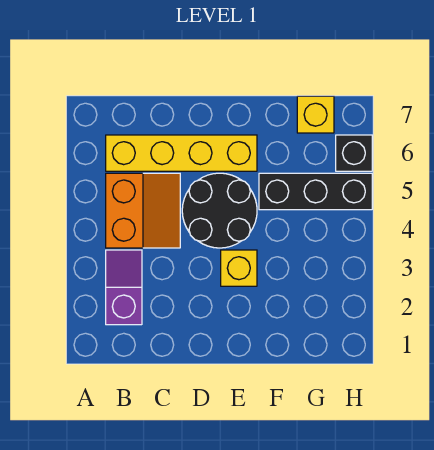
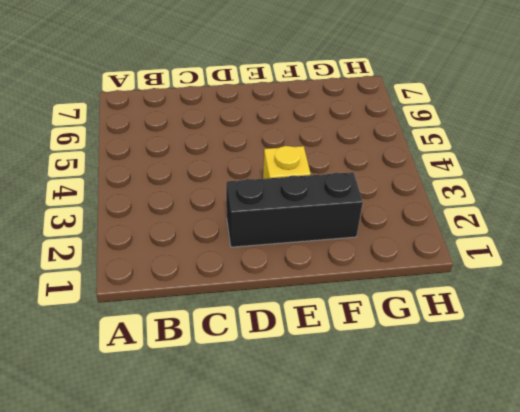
black 1x3 brick [226,172,363,247] -> black 1x3 brick moved to [259,173,372,210]
none -> purple 1x2 slope [106,250,142,325]
none -> orange 2x2 slope [106,173,180,248]

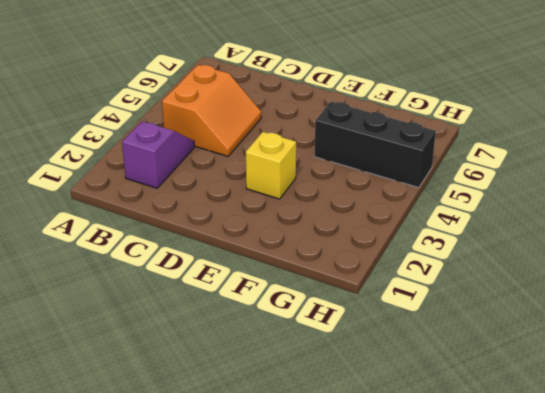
none -> yellow 1x4 brick [106,135,257,171]
none -> black 2x2 round brick [182,173,257,248]

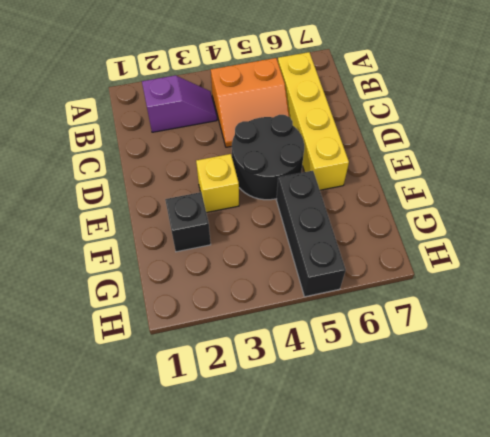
black 1x1 brick [165,192,211,252] -> black 1x1 brick moved to [336,135,372,171]
none -> yellow 1x1 brick [297,96,334,133]

